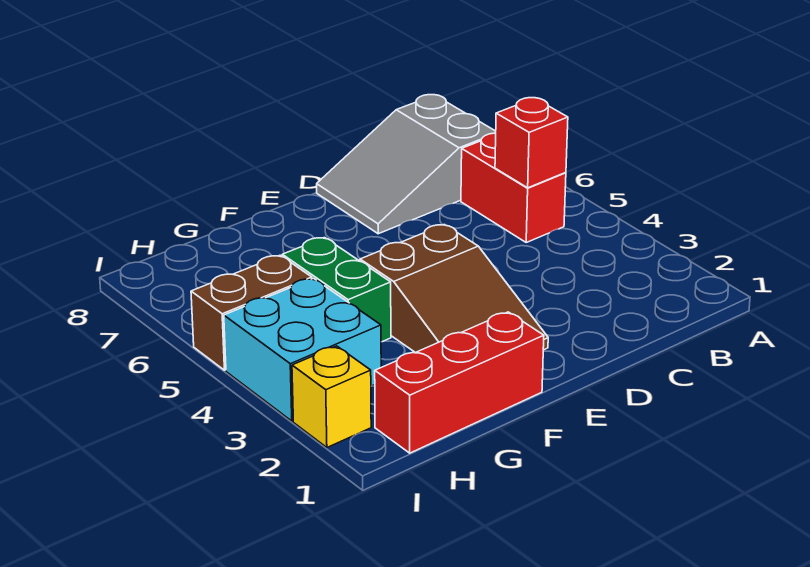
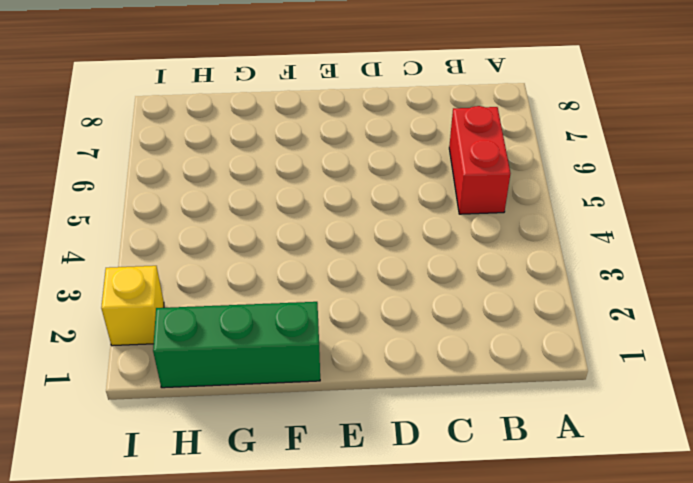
green 1x3 brick [153,302,320,388] -> red 1x3 brick [375,312,544,453]
none -> grey 2x3 slope [317,95,496,234]
none -> brown 2x3 slope [360,225,548,353]

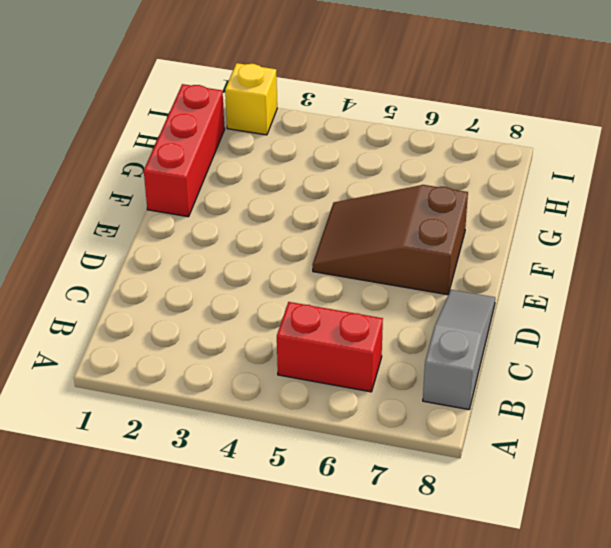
grey 1x3 slope [423,290,495,410] -> grey 2x3 slope [317,95,496,234]
brown 2x3 slope [312,185,468,295] -> brown 2x3 slope moved to [360,225,548,353]
none -> green 1x2 brick [282,238,391,342]
none -> cyan 2x2 brick [224,278,381,421]

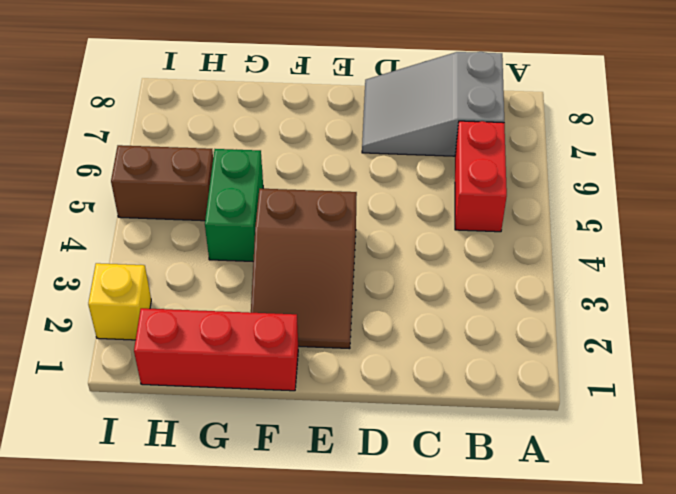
none -> cyan 2x2 brick [224,278,381,421]
none -> red 1x1 brick [495,98,568,188]

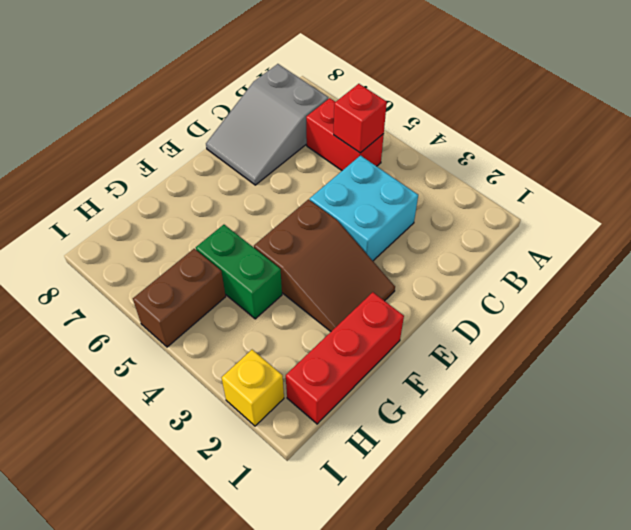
cyan 2x2 brick [310,155,418,261] -> cyan 2x2 brick moved to [224,278,381,421]

